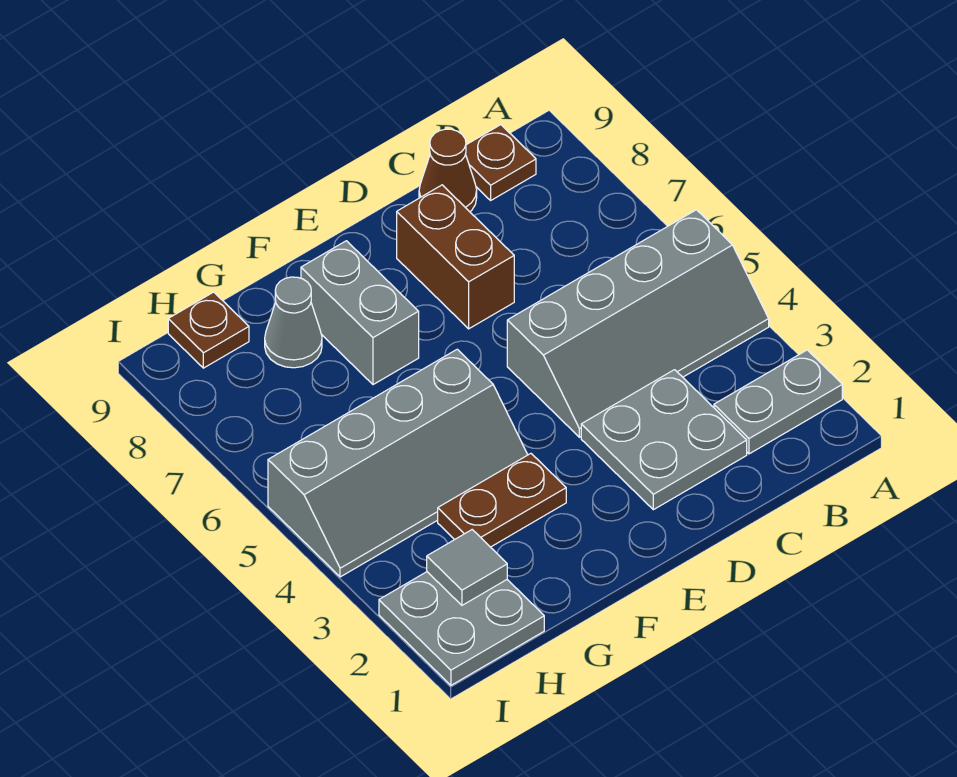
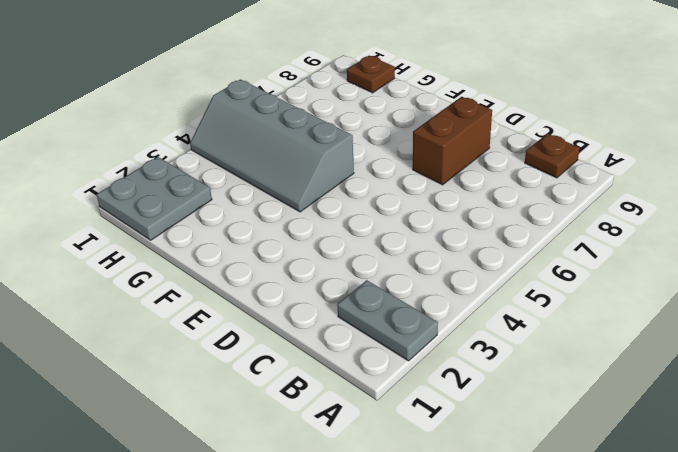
none -> grey 2x4 slope [507,210,769,437]
none -> grey 2x2 plate [581,370,747,510]
none -> brown 1x1 cone [419,129,477,212]

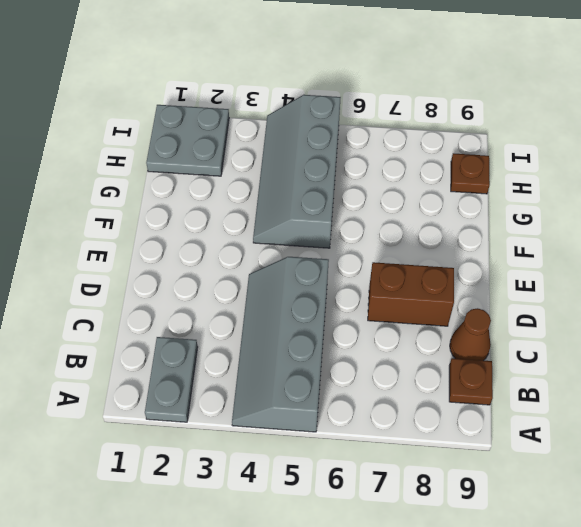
none -> grey 2x2 plate [581,370,747,510]
none -> brown 1x2 plate [438,454,566,547]
none -> grey 1x2 brick [301,241,419,385]

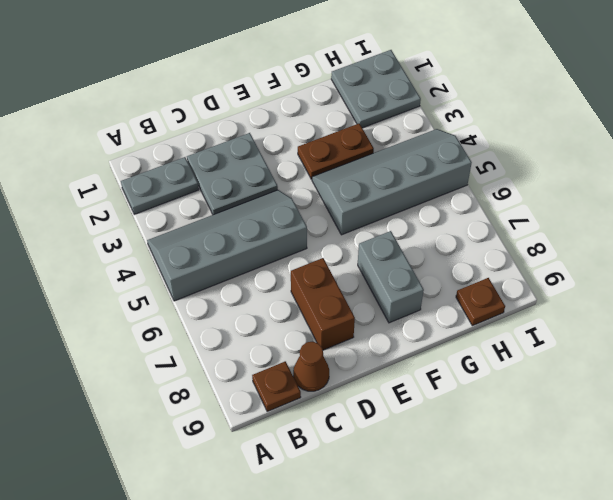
none -> grey 1x1 cone [265,277,322,368]
none -> grey 1x1 tile [427,530,507,605]

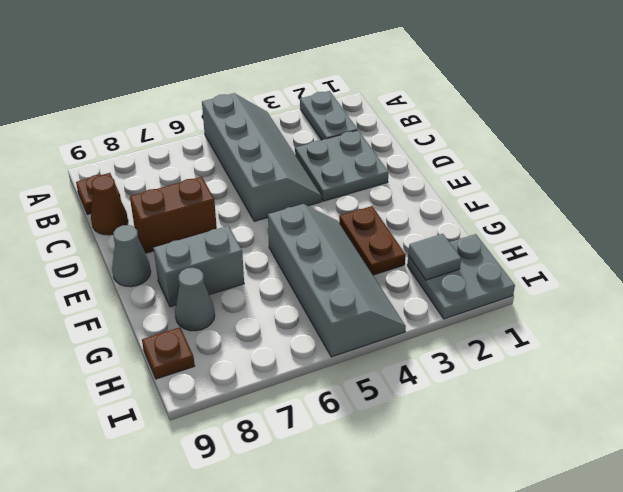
grey 1x1 cone [112,225,151,287] -> none

